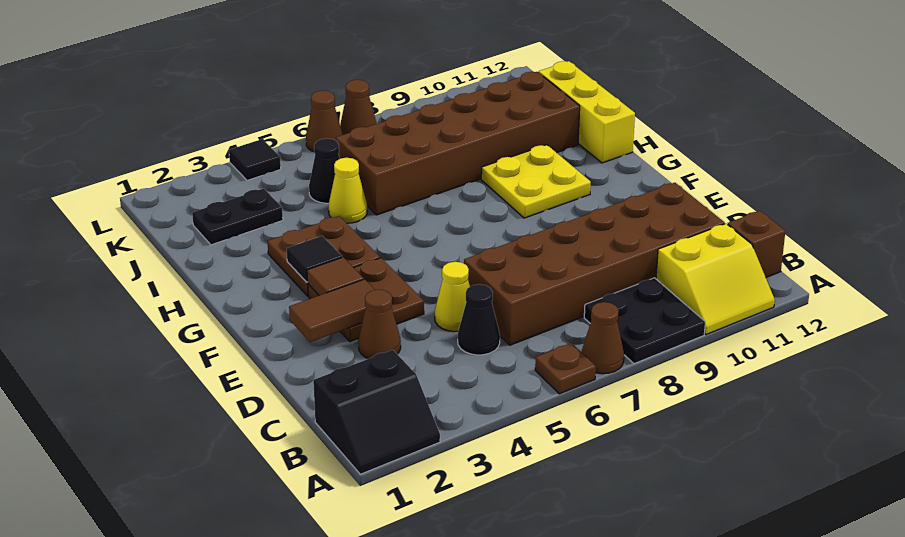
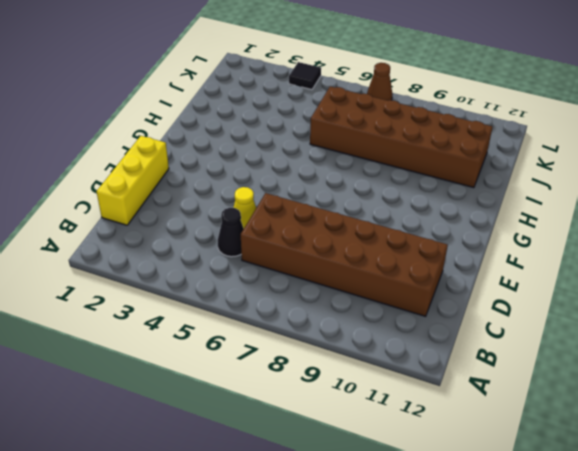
yellow 1x3 brick [96,136,169,225] -> yellow 1x3 brick moved to [539,61,635,163]
none -> black 2x2 slope [313,350,440,474]
none -> brown 1x1 plate [535,343,596,394]
none -> brown 1x1 cone [581,302,624,374]

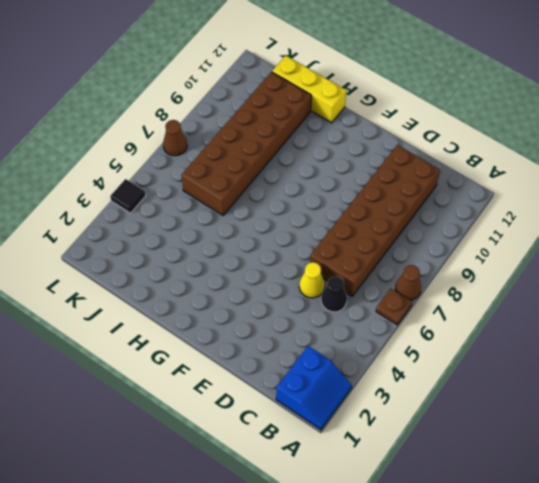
blue 2x2 slope [276,346,352,429] -> black 2x2 slope [313,350,440,474]
none -> black 2x2 plate [584,278,705,364]
none -> yellow 2x2 slope [656,224,775,335]
none -> brown 1x1 brick [728,211,785,277]

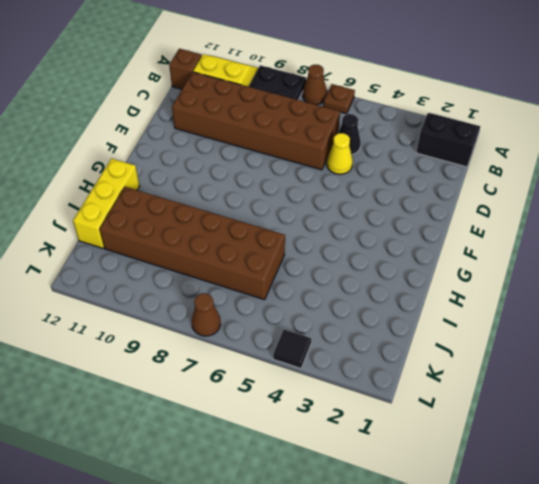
none -> brown 1x1 cone [358,290,401,359]
none -> brown 2x2 plate [308,258,424,342]
none -> brown 2x2 plate [267,216,380,296]

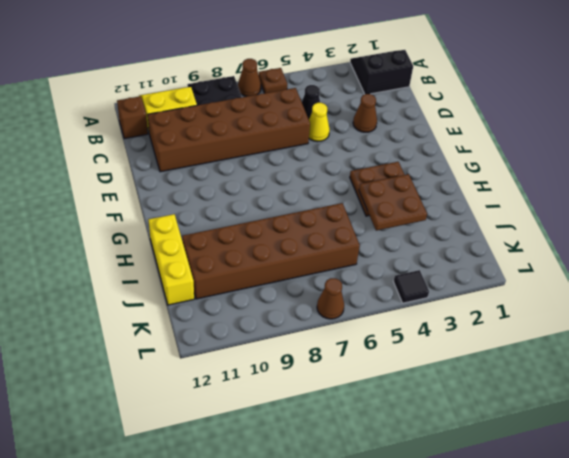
brown 2x2 plate [359,174,427,231] -> brown 2x2 plate moved to [308,258,424,342]
none -> yellow 2x2 plate [481,145,591,218]
none -> yellow 1x1 cone [329,158,367,223]
none -> black 1x2 plate [192,189,283,245]

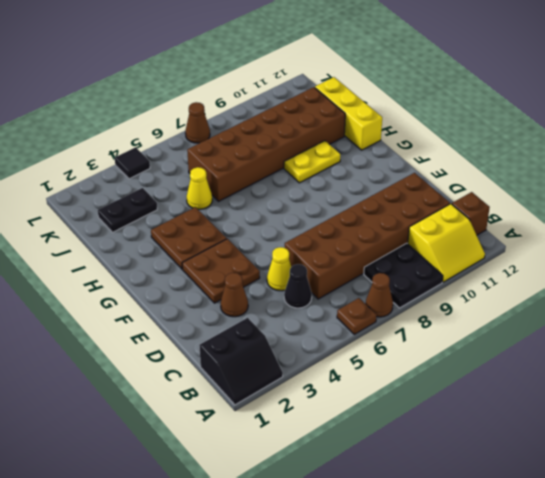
yellow 1x2 plate [284,141,340,183] -> yellow 2x2 plate [481,145,591,218]
none -> black 1x1 cone [309,138,340,203]
none -> brown 1x1 cone [306,91,343,152]
none -> brown 1x2 tile [289,279,375,342]

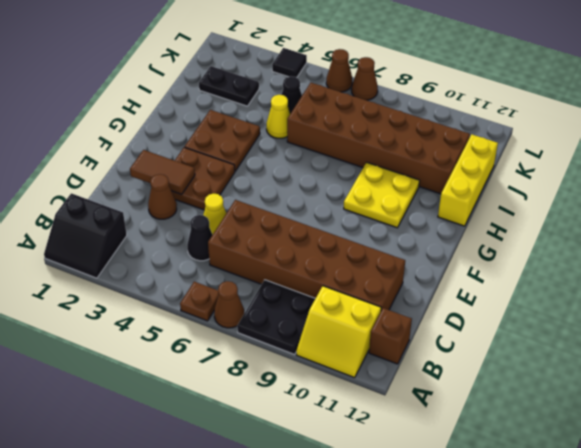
none -> brown 1x1 tile [307,257,364,295]
none -> black 1x1 tile [287,236,342,282]

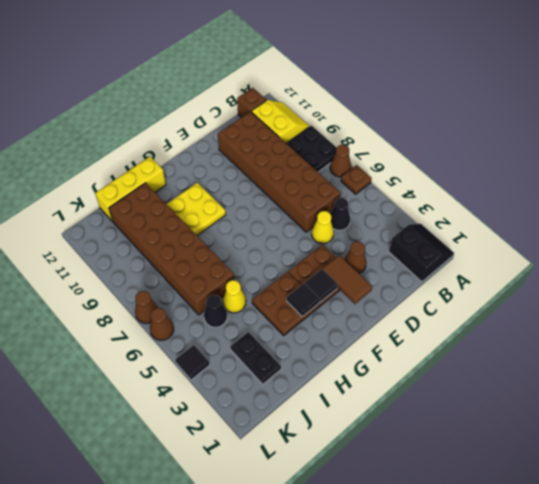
black 1x1 tile [305,269,338,302] -> brown 1x1 tile [307,257,364,295]

